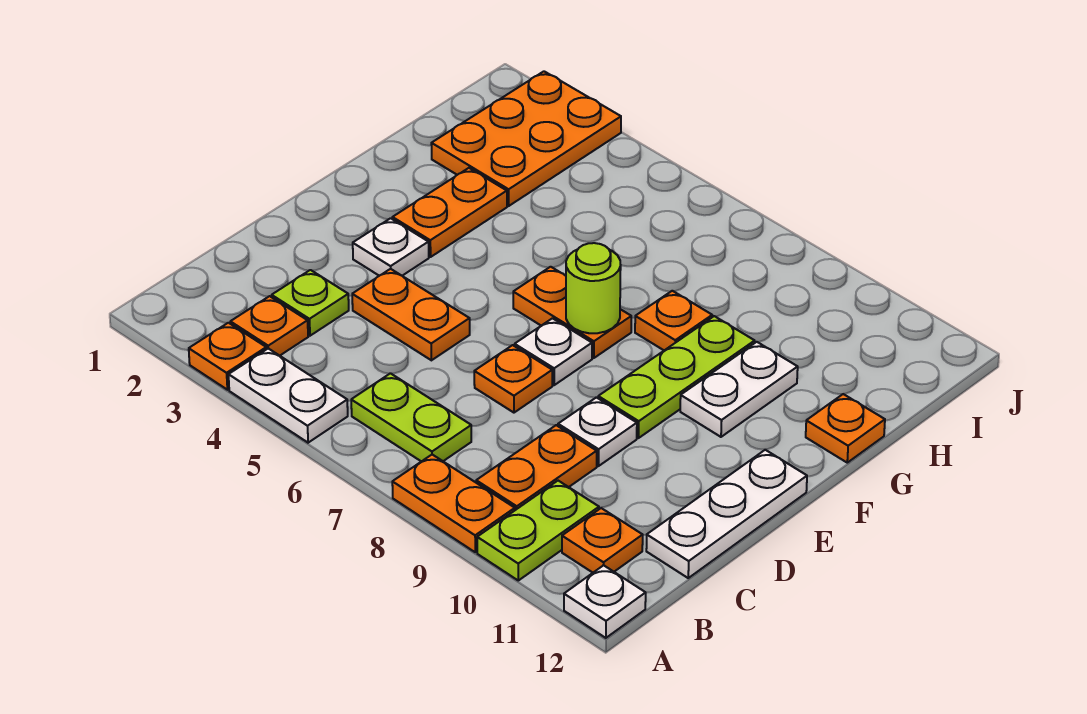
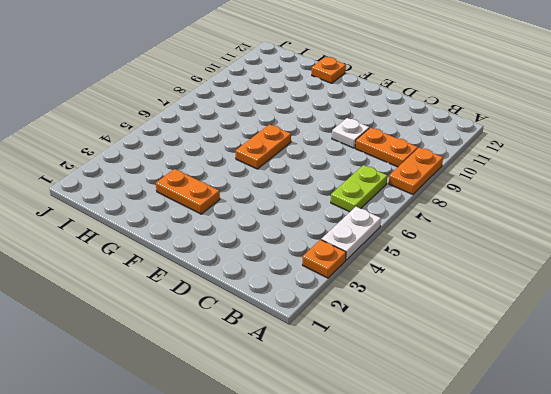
none -> lime 1x2 plate [477,481,599,580]
none -> white 1x1 plate [564,565,646,638]
none -> orange 1x1 plate [230,296,308,356]

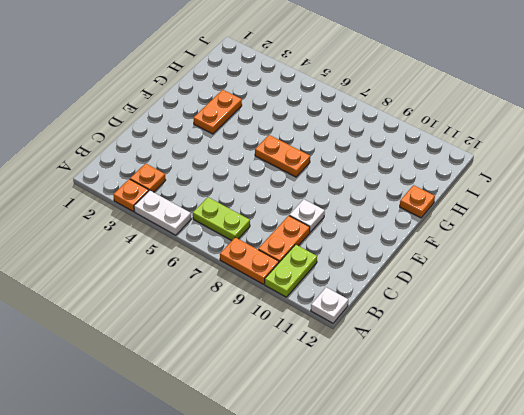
none -> orange 1x1 plate [562,508,643,573]
none -> lime 1x1 plate [272,270,349,336]
none -> white 1x3 plate [646,450,807,578]

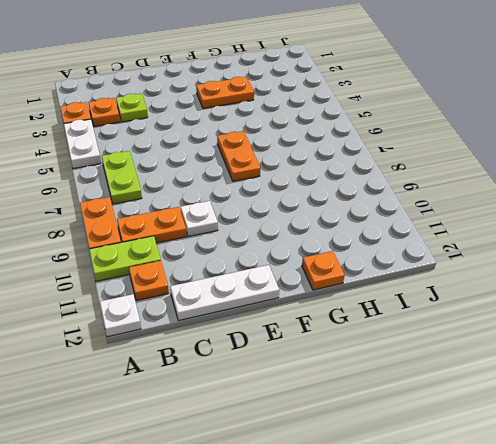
none -> orange 1x2 plate [352,269,470,360]
none -> orange 1x1 plate [474,345,552,413]
none -> white 1x1 plate [353,218,429,276]

